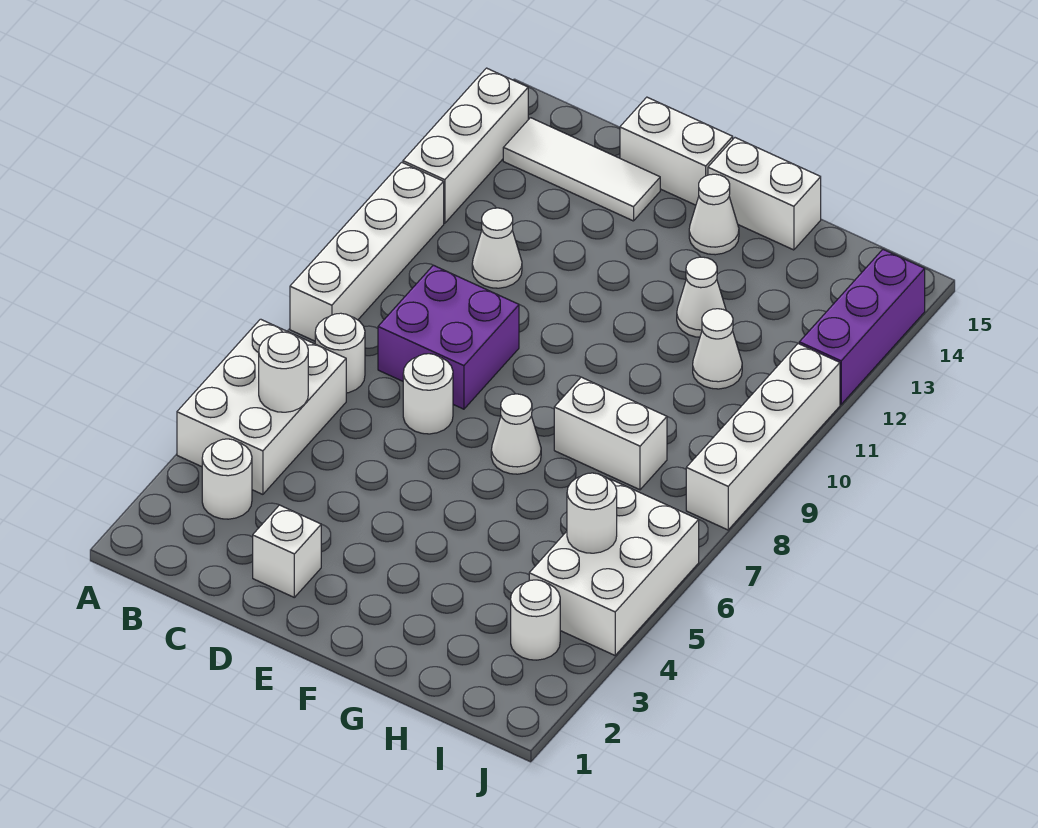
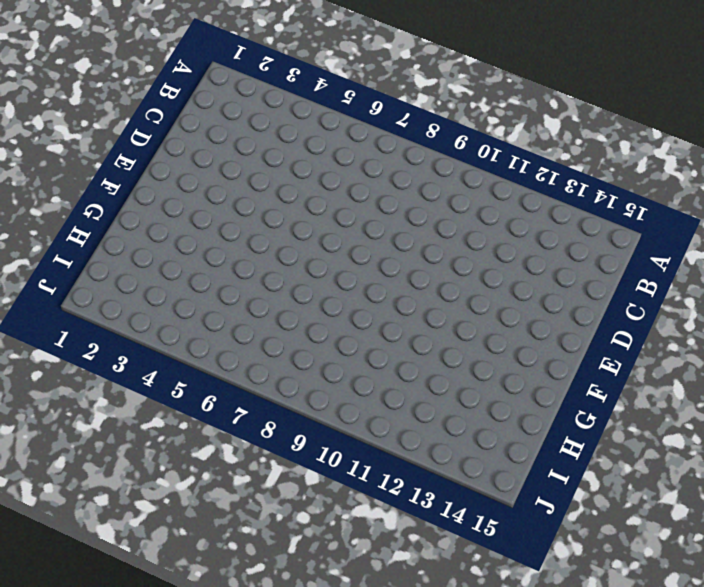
none -> white 2x3 brick [177,319,346,494]
none -> white 1x4 brick [290,162,444,341]
none -> white 1x3 brick [403,68,528,223]

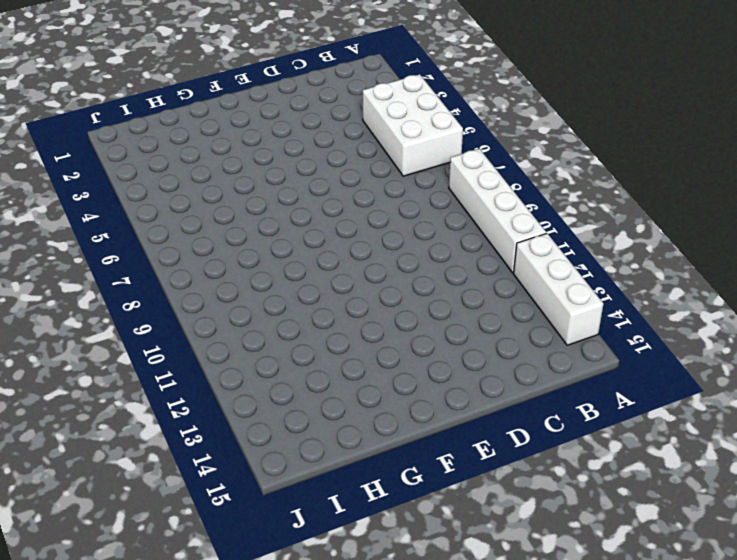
none -> white 1x1 round brick [202,439,252,519]
none -> white 1x1 round brick [315,313,365,393]
none -> white 1x3 tile [503,118,660,221]

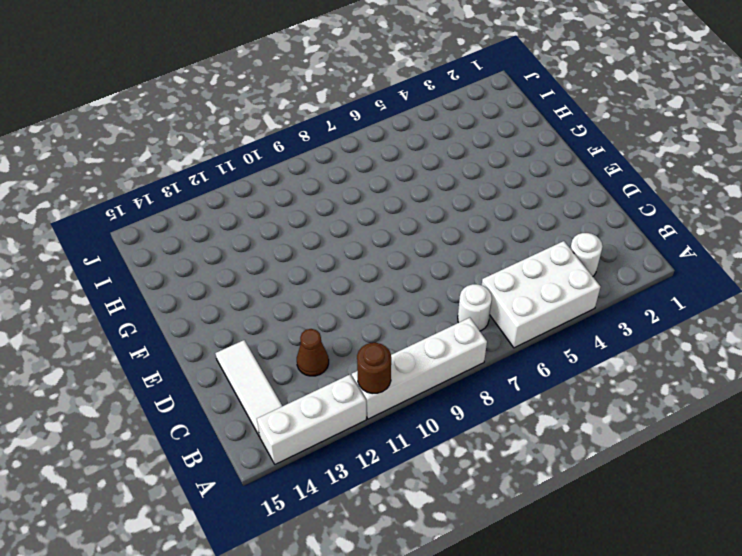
brown 1x1 round brick [357,343,391,394] -> none
brown 1x1 cone [297,329,329,376] -> none
none -> purple 2x2 brick [378,265,519,409]
none -> white 1x1 cone [472,208,522,288]
none -> white 1x1 brick [253,505,321,597]

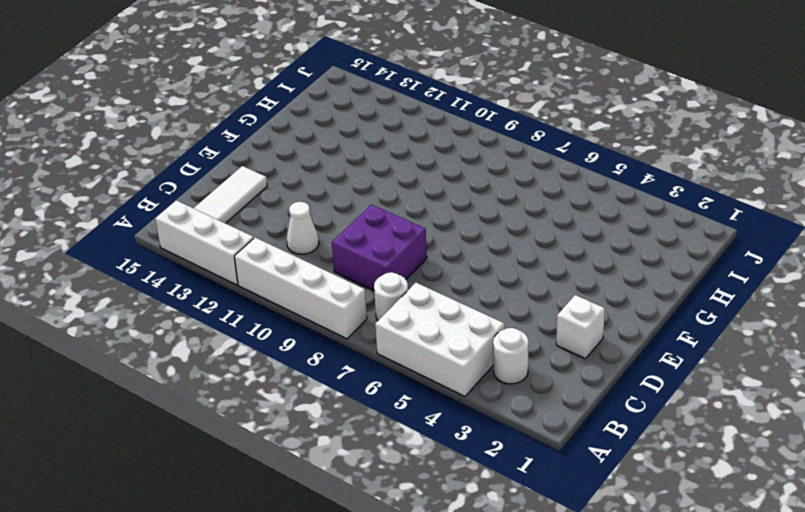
none -> white 1x1 round brick [403,354,453,434]
none -> white 1x2 brick [620,97,733,205]
none -> white 1x1 cone [491,394,541,474]

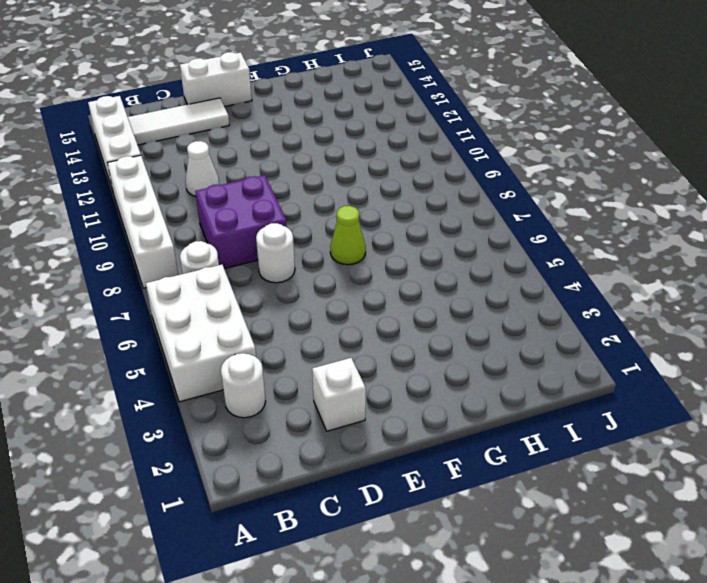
lime 1x1 cone [330,206,366,265] -> white 1x1 cone [491,394,541,474]
none -> white 1x1 cone [689,174,739,255]
none -> white 1x2 brick [708,138,821,250]
none -> white 1x2 brick [554,377,667,490]

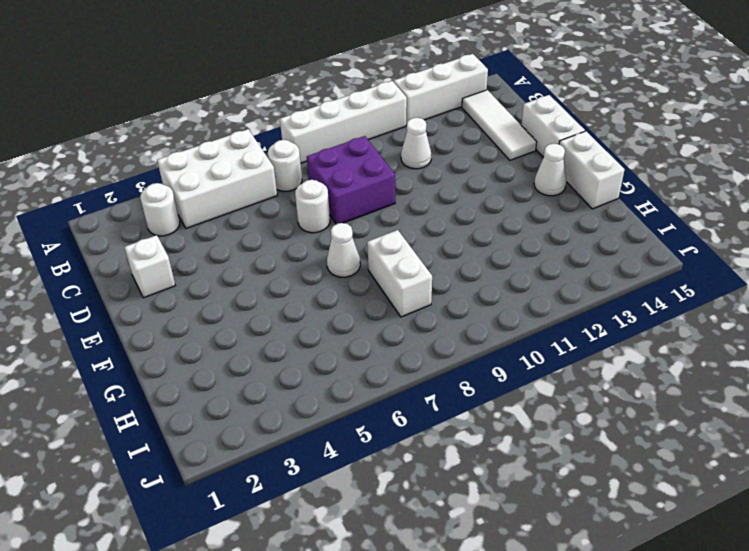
none -> white 1x1 cone [677,257,726,337]
none -> white 1x1 cone [693,309,742,389]
none -> white 1x1 round brick [511,580,560,660]

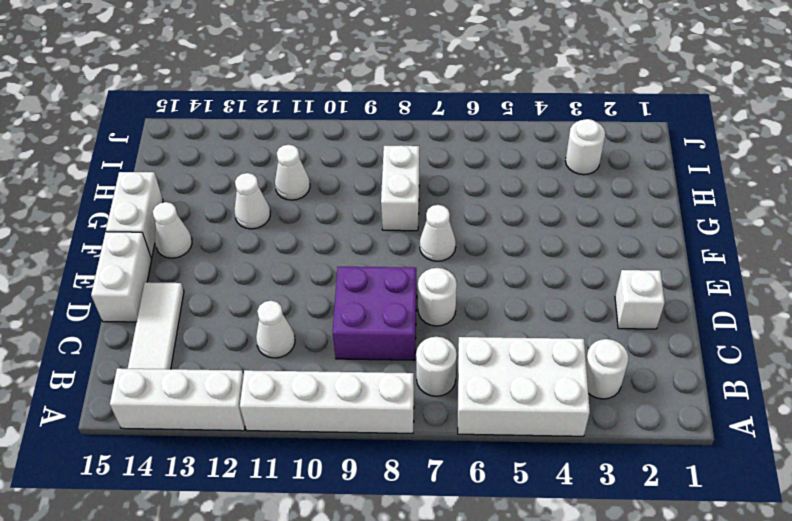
none -> white 2x3 brick [529,480,699,655]
none -> white 1x4 brick [686,344,840,530]
none -> purple 1x3 brick [799,249,925,404]

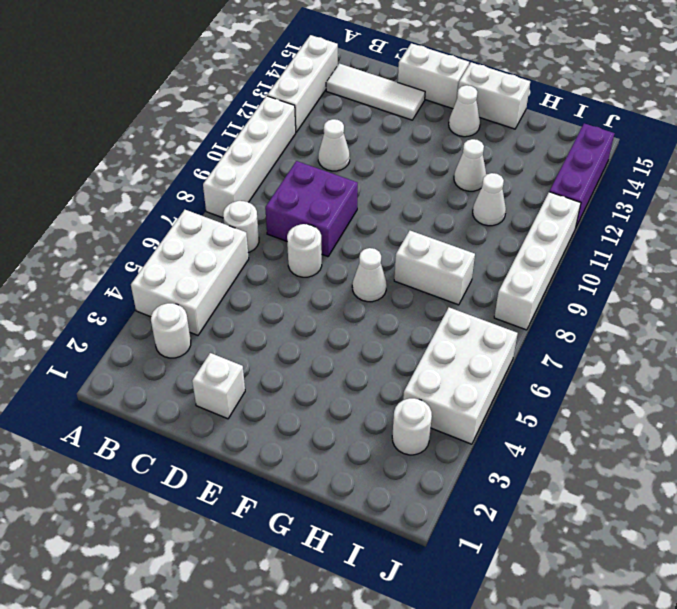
none -> white 1x1 round brick [259,332,308,412]
none -> white 1x1 round brick [567,473,617,553]

